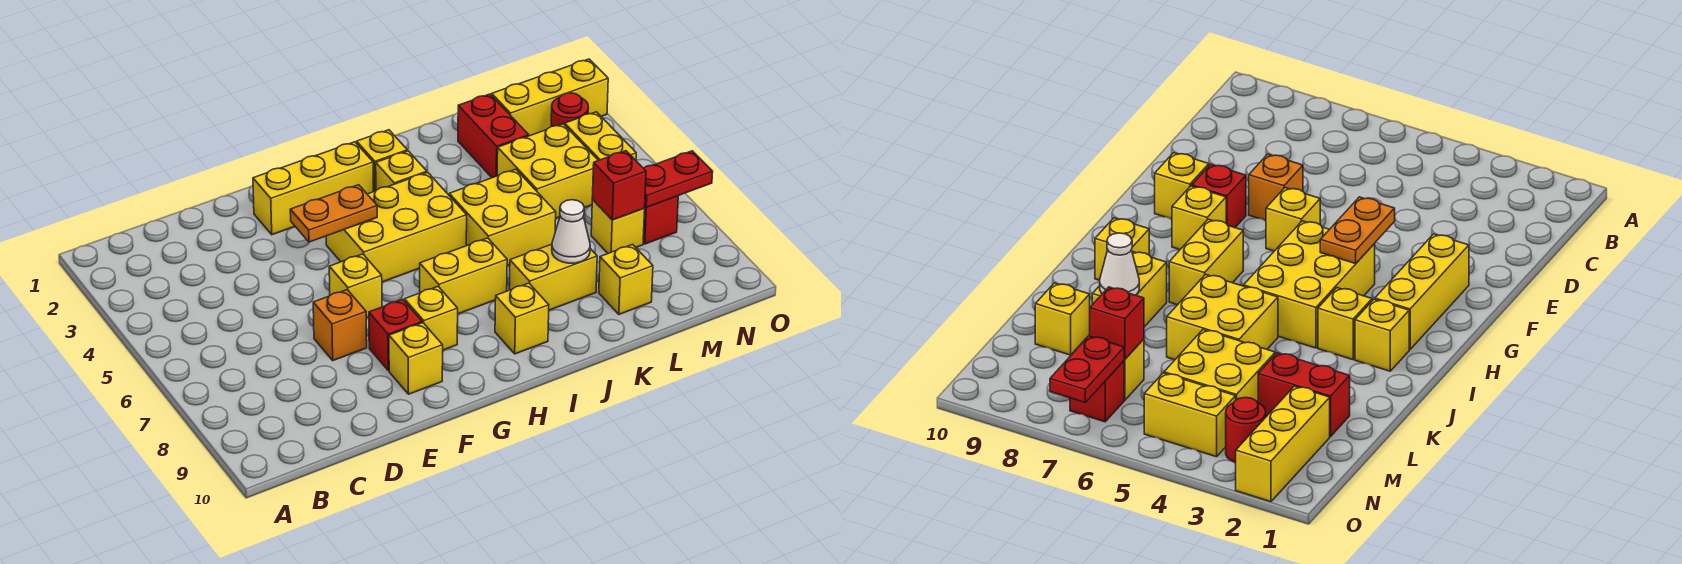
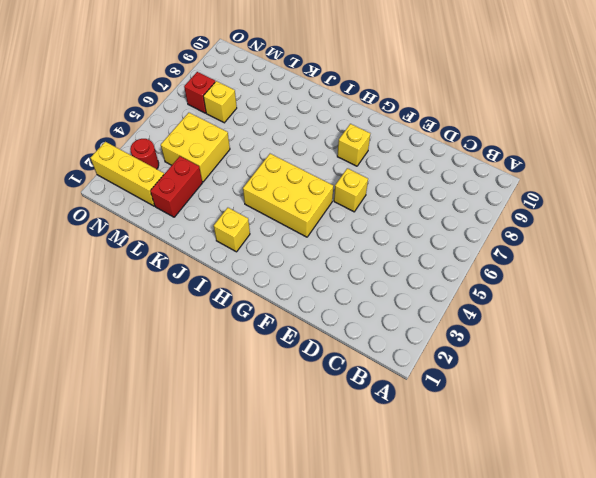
none -> orange 1x1 brick [313,290,367,360]
none -> yellow 1x3 brick [253,142,373,235]
none -> red 1x1 brick [369,299,422,371]

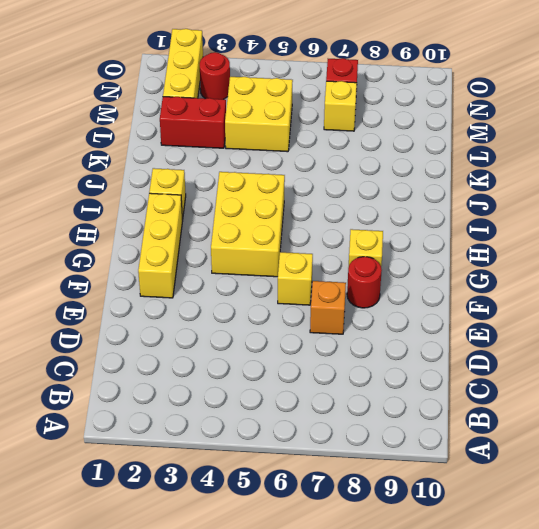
red 1x1 round brick [347,257,382,308] -> red 1x1 brick [369,299,422,371]
none -> yellow 1x1 brick [389,323,443,394]
none -> yellow 1x2 brick [420,238,507,314]
none -> yellow 1x1 brick [376,151,427,190]

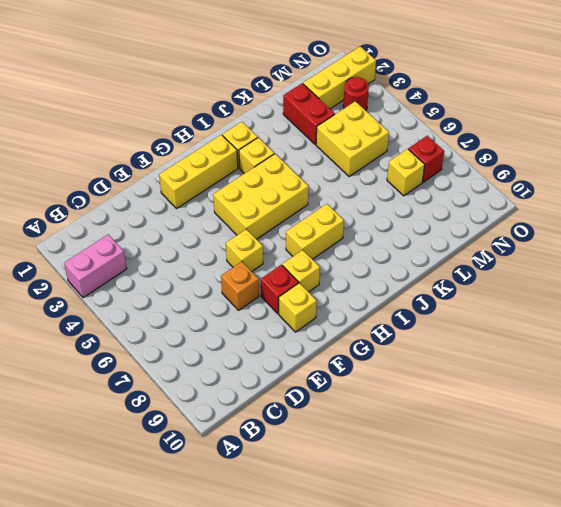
pink 1x2 brick [64,234,127,298] -> none
none -> yellow 1x1 brick [495,283,549,354]
none -> yellow 2x2 brick [449,169,556,265]
none -> yellow 1x2 brick [509,244,597,310]

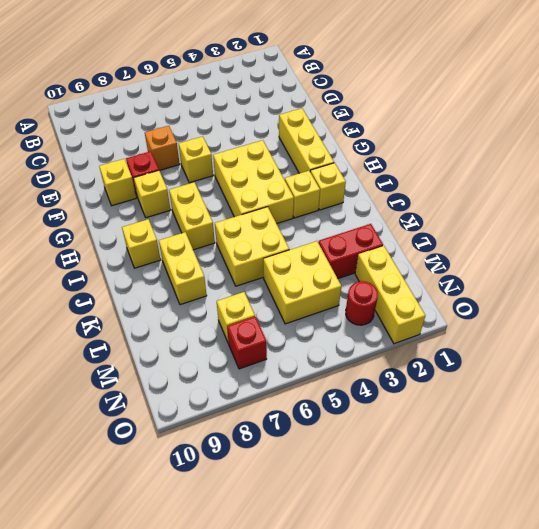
none -> yellow 1x1 brick [599,244,653,314]
none -> yellow 1x2 brick [565,112,636,160]
none -> orange 1x2 plate [290,185,377,242]

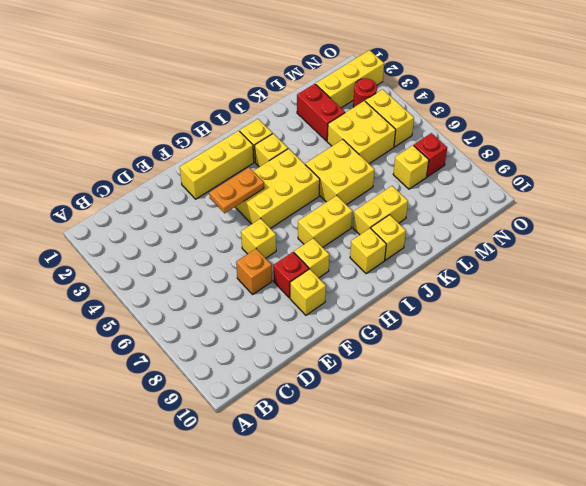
yellow 1x1 brick [371,215,406,260] -> yellow 1x1 brick moved to [599,244,653,314]
none -> white 1x1 cone [552,200,590,263]
none -> red 1x1 brick [592,151,646,220]
none -> red 1x2 plate [644,151,713,207]

